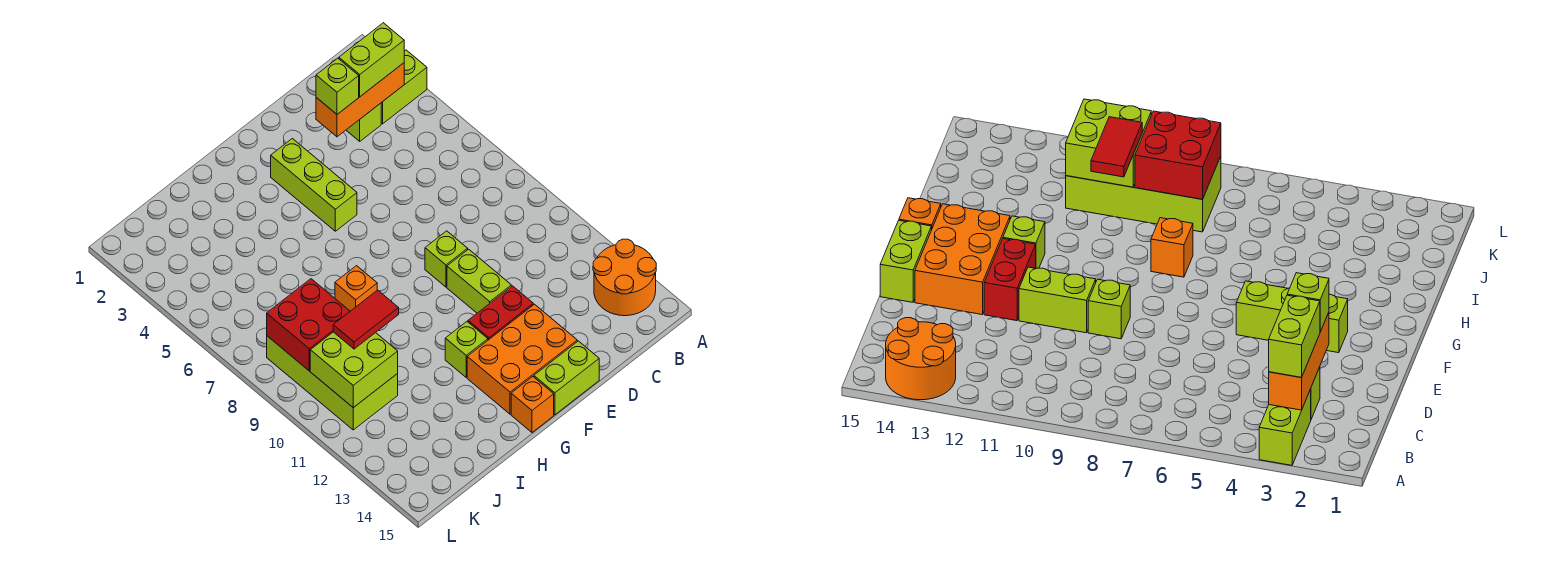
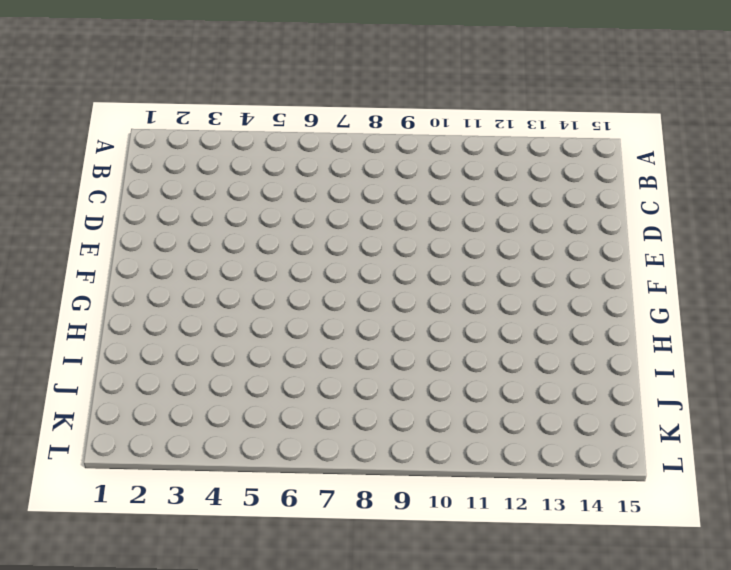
none -> lime 1x2 brick [381,50,427,124]
none -> orange 2x2 round brick [593,239,656,316]
none -> lime 1x1 brick [346,103,381,141]

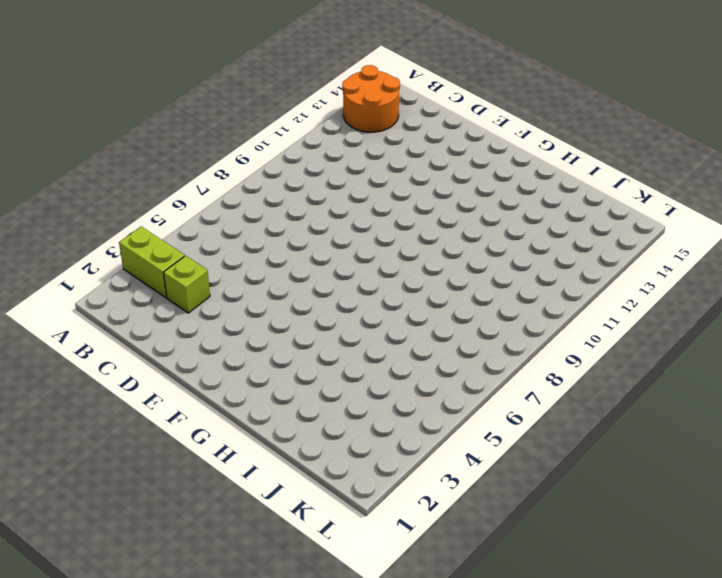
none -> lime 1x1 brick [425,231,468,287]
none -> lime 1x2 brick [447,249,511,313]
none -> red 1x2 brick [468,286,533,340]

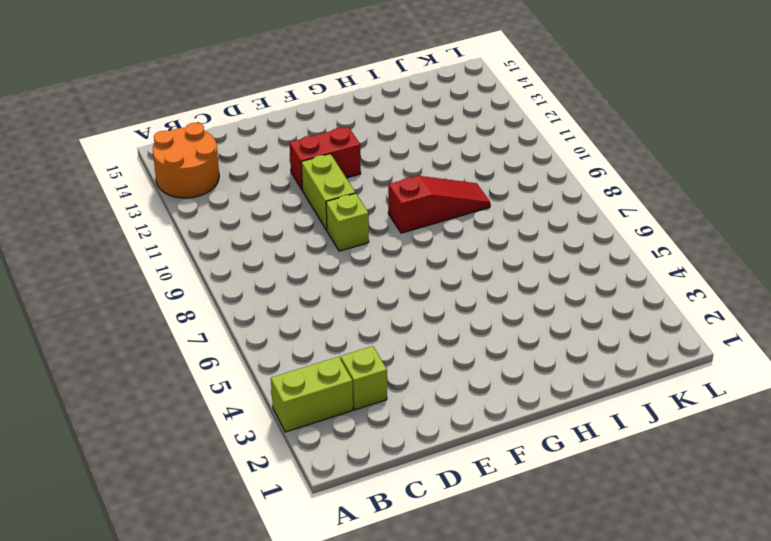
red 1x3 slope [388,176,490,233] -> none
none -> orange 2x3 brick [467,304,577,414]
none -> lime 1x2 brick [534,341,599,415]
none -> lime 1x3 brick [271,138,357,231]

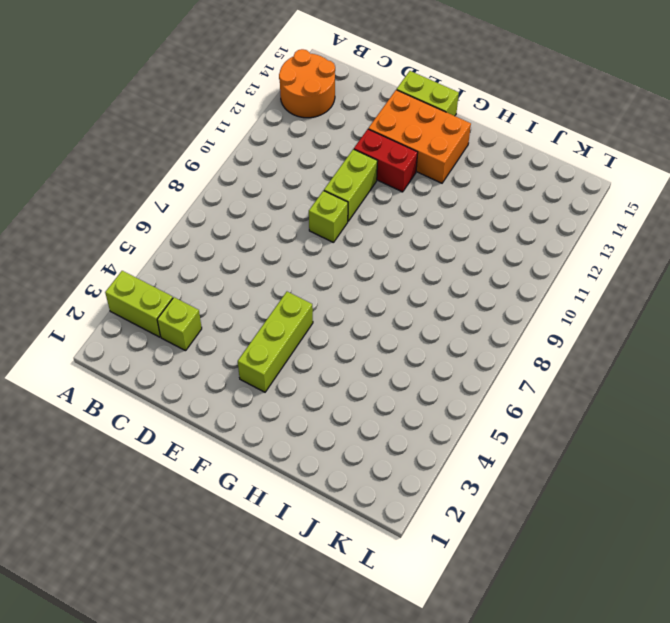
none -> lime 1x1 brick [445,322,488,377]
none -> orange 1x1 brick [511,377,554,432]
none -> orange 1x1 brick [335,266,377,311]

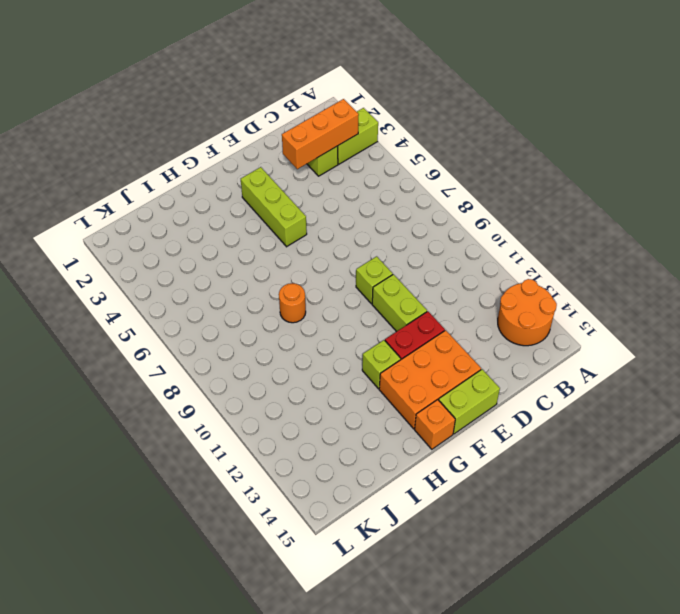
orange 1x1 round brick [279,283,306,323] -> orange 1x1 brick [335,266,377,311]
none -> lime 2x4 brick [267,336,398,430]
none -> red 2x2 brick [267,279,350,371]
none -> lime 2x2 brick [310,332,398,408]

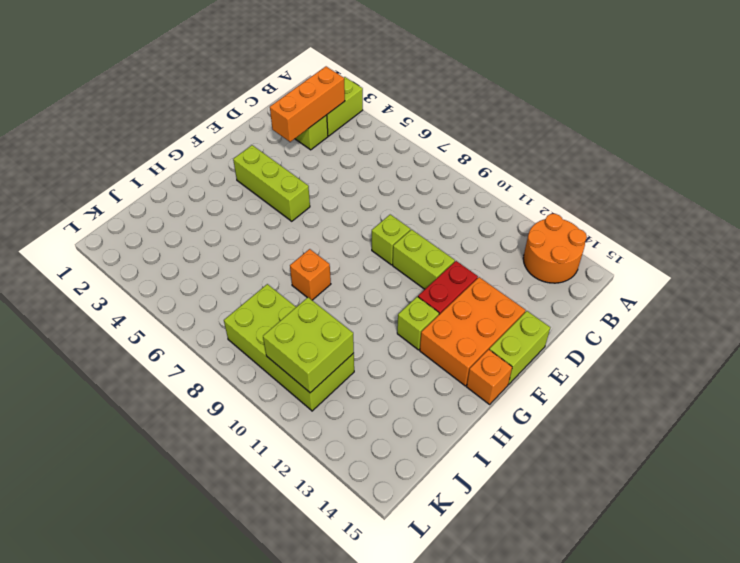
none -> red 2x2 brick [267,279,350,371]
none -> lime 1x2 brick [339,23,404,97]
none -> lime 1x1 brick [316,58,359,114]

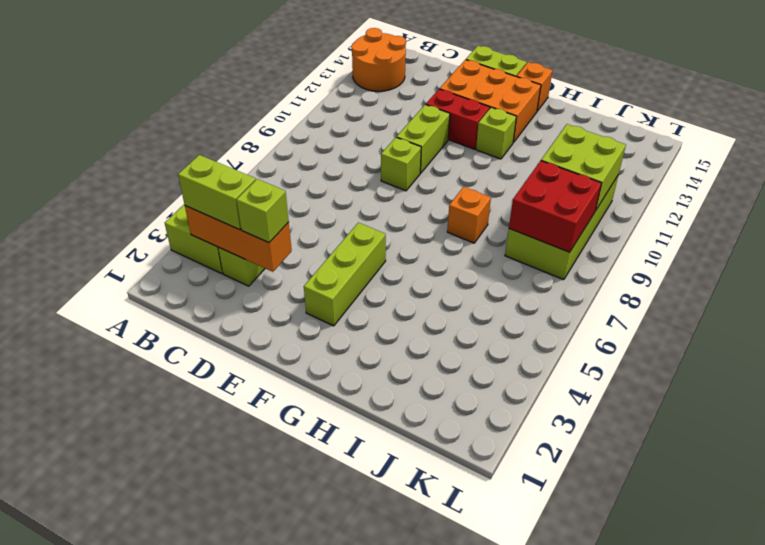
none -> red 1x2 tile [333,290,399,349]

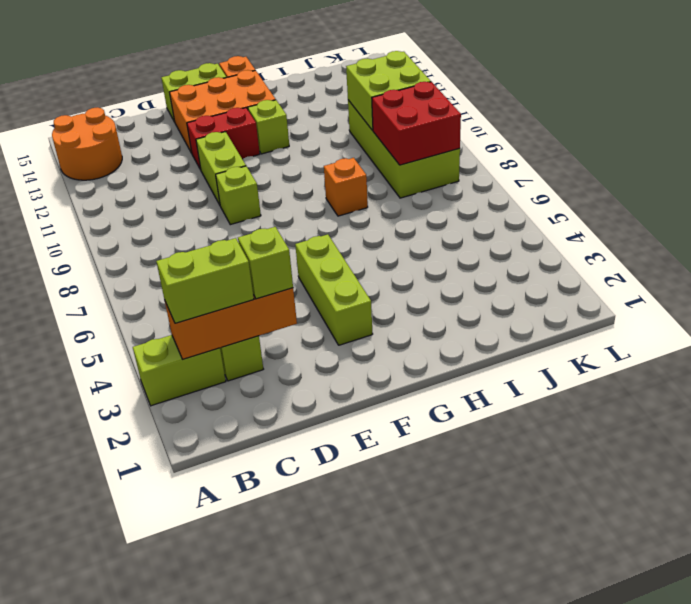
none -> red 1x2 tile [333,290,399,349]

